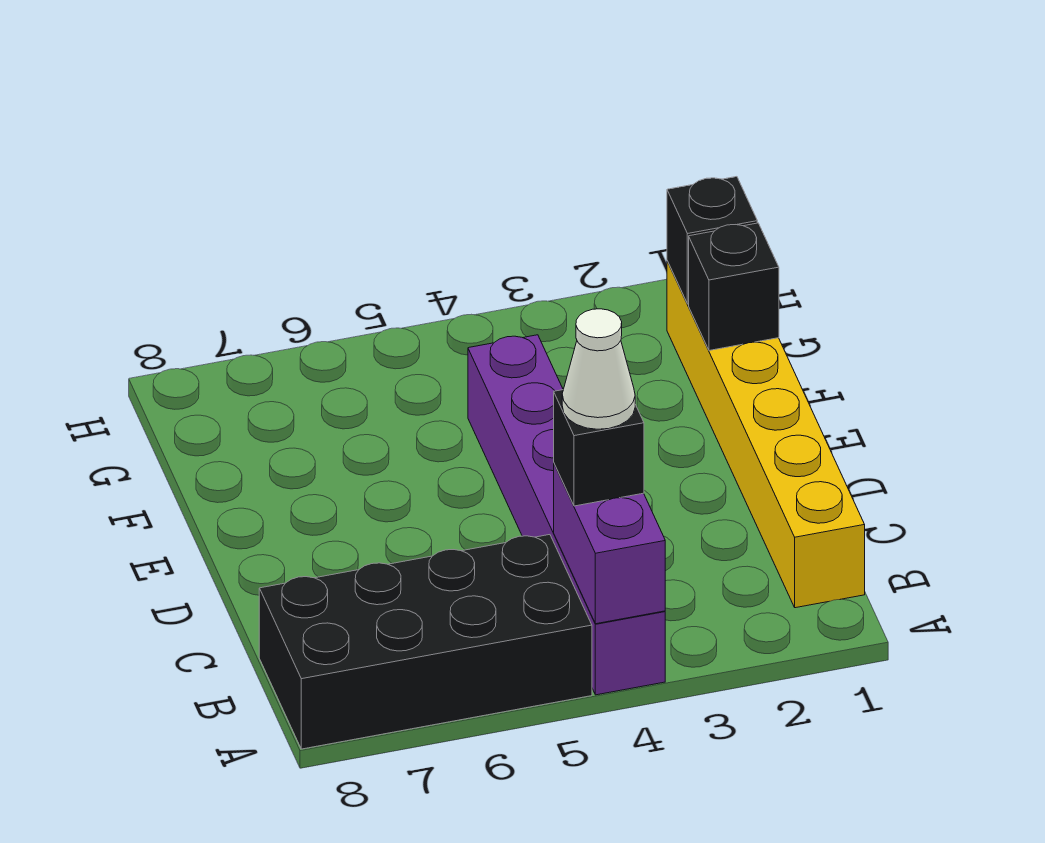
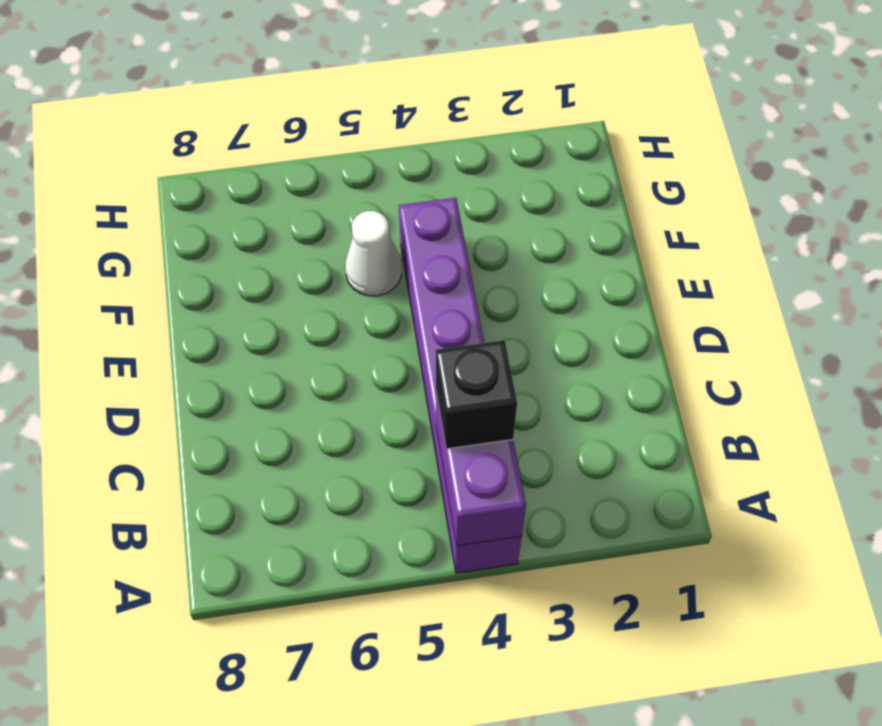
white 1x1 cone [345,211,402,296] -> white 1x1 cone moved to [562,309,635,429]
none -> black 2x4 brick [259,535,592,749]
none -> yellow 1x6 brick [667,261,865,608]

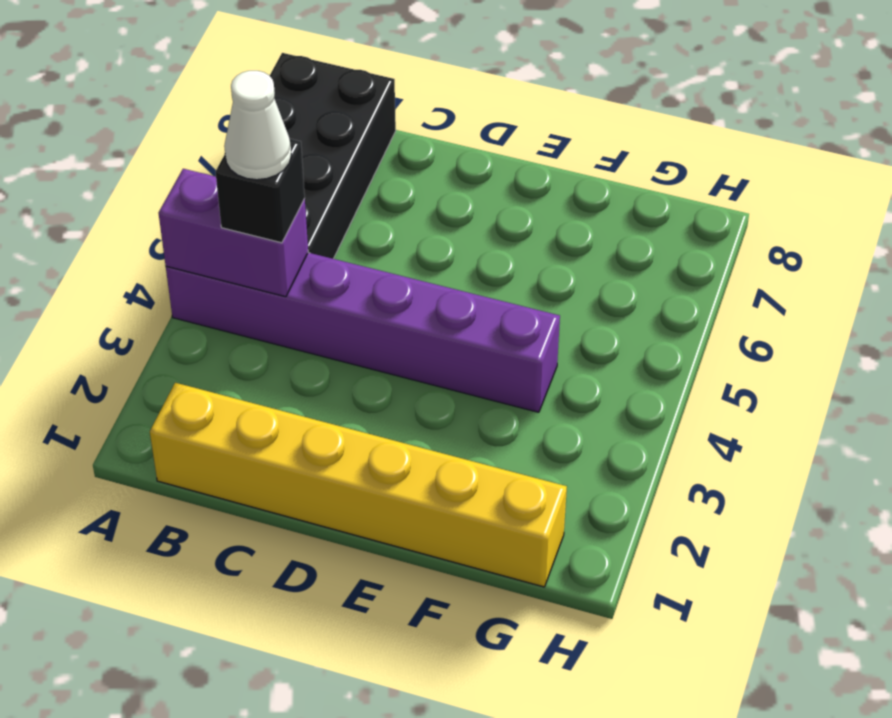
none -> black 1x1 brick [689,223,779,351]
none -> black 1x1 brick [667,177,757,304]

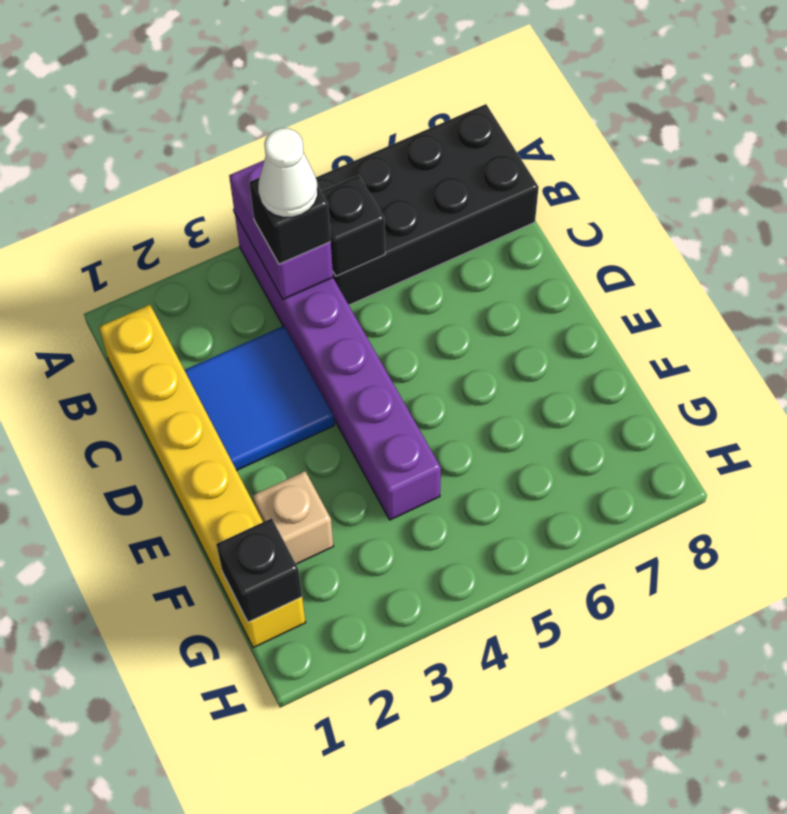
black 1x1 brick [321,175,385,276] -> black 1x1 brick moved to [689,223,779,351]
blue 2x2 tile [185,326,334,470] -> none
tan 1x1 brick [253,471,333,564] -> none

